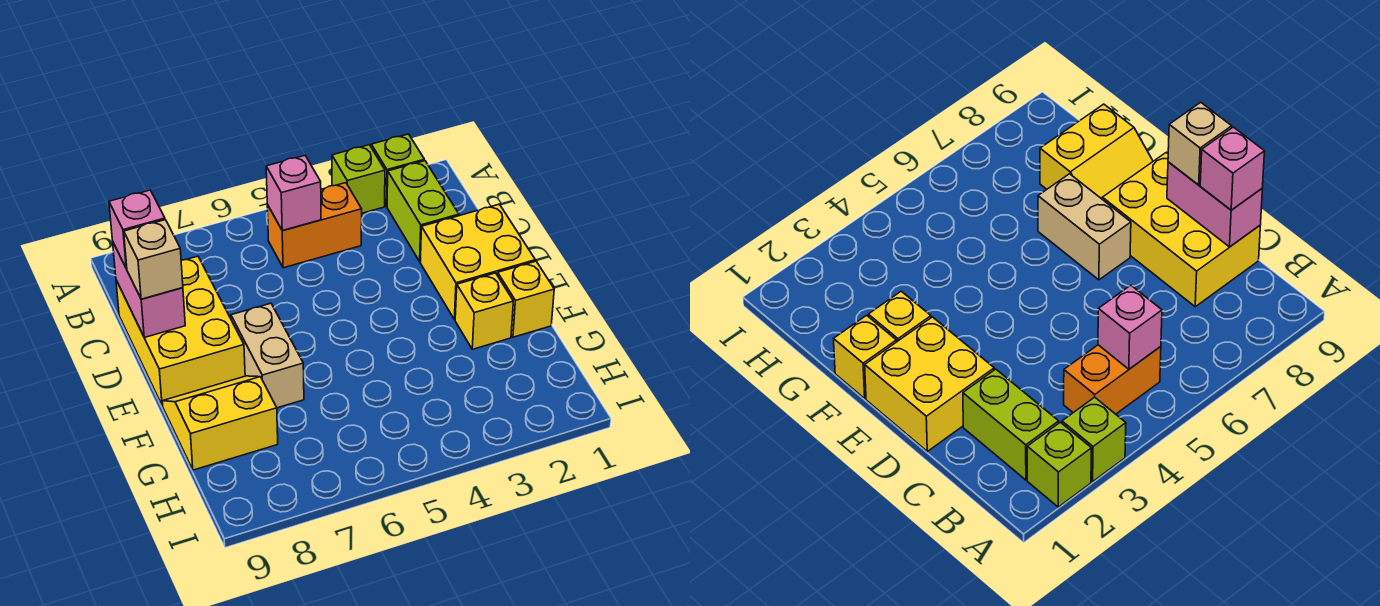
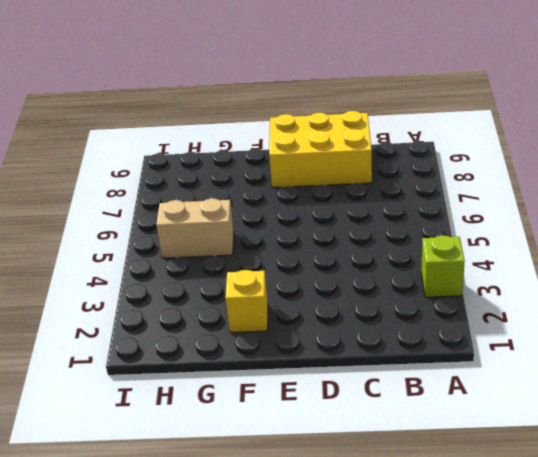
tan 1x2 brick [156,198,234,258] -> tan 1x2 brick moved to [231,303,304,408]
none -> lime 1x1 brick [371,134,424,206]
none -> lime 1x2 brick [387,161,459,262]
none -> orange 1x2 brick [267,183,362,268]

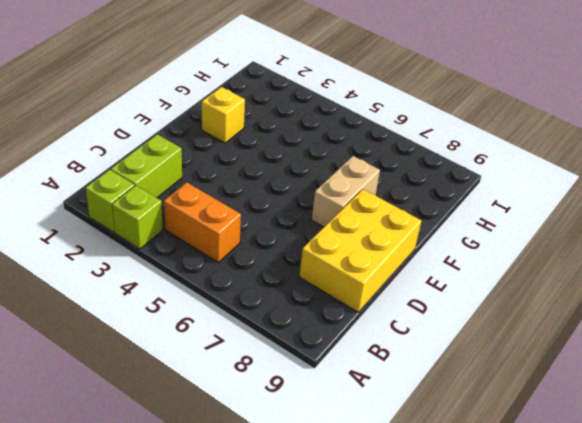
none -> yellow 2x2 brick [420,204,535,320]
none -> yellow 1x1 brick [498,261,554,337]
none -> yellow 2x2 slope [162,376,278,470]

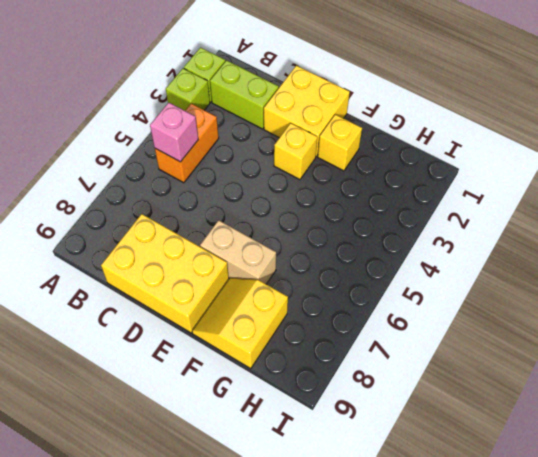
yellow 1x1 brick [274,123,317,179] -> yellow 1x1 brick moved to [498,261,554,337]
none -> pink 1x2 brick [113,243,185,337]
none -> pink 1x1 brick [109,190,165,269]
none -> tan 1x1 brick [124,220,183,299]

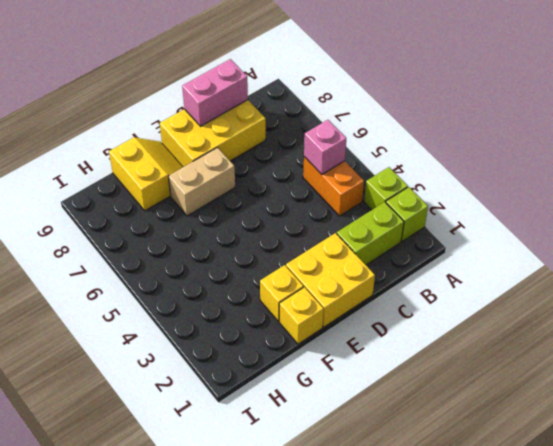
none -> pink 1x1 brick [109,190,165,269]
none -> tan 1x1 brick [124,220,183,299]

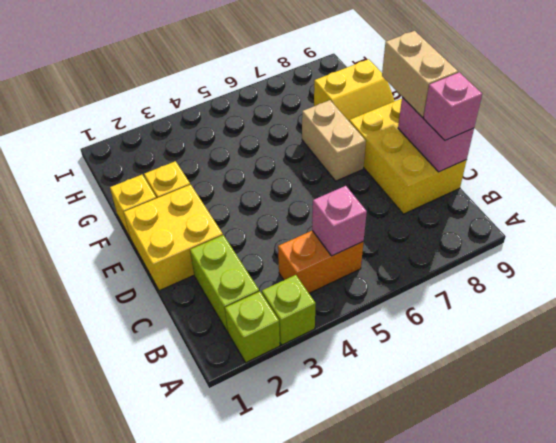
tan 1x2 brick [382,31,458,117] -> tan 1x1 brick [124,220,183,299]

